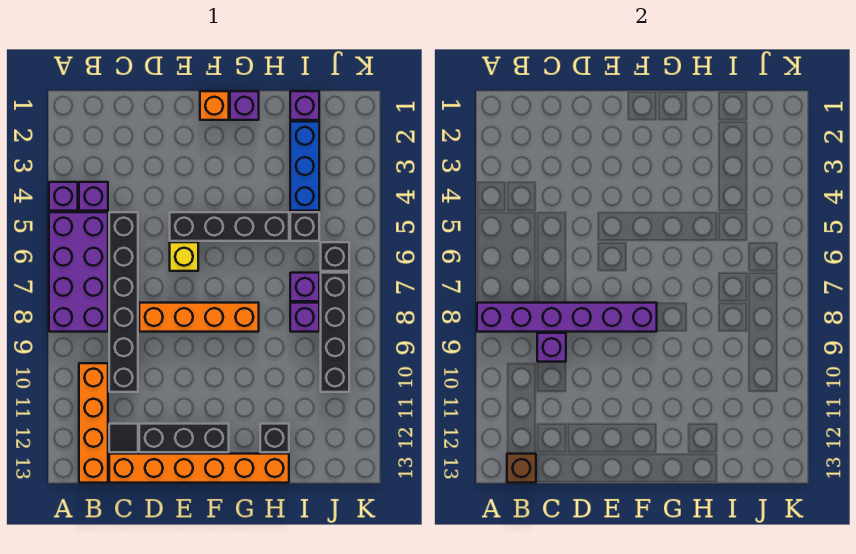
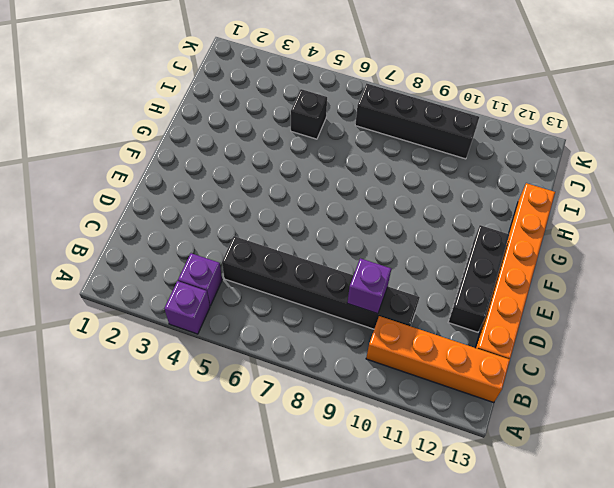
none -> purple 2x4 brick [49,212,108,332]
none -> black 1x1 tile [109,424,138,452]
none -> orange 1x4 brick [139,303,259,332]

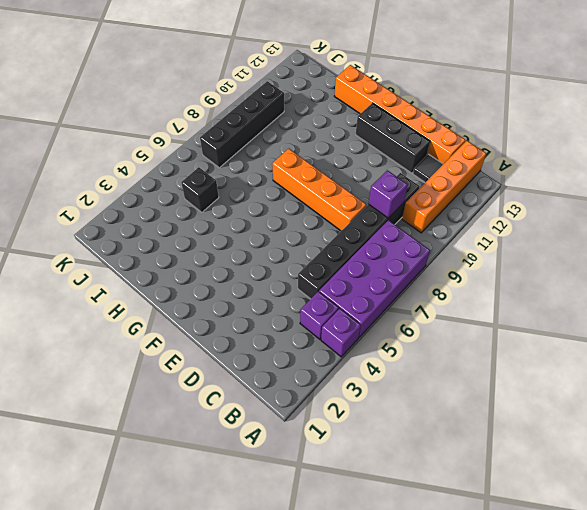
none -> black 1x4 brick [170,212,289,241]
none -> yellow 1x1 brick [170,242,198,271]
none -> orange 1x1 brick [200,91,229,120]

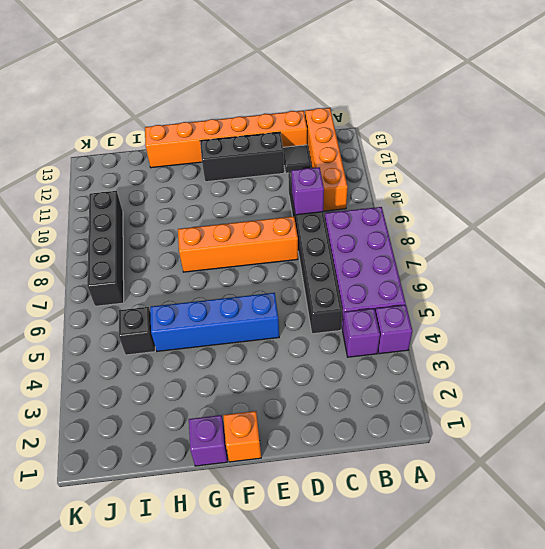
blue 1x4 brick [150,293,279,351] -> black 1x4 brick [170,212,289,241]
none -> yellow 1x1 brick [170,242,198,271]
none -> black 1x1 brick [260,424,289,452]
none -> purple 1x1 brick [290,91,319,120]

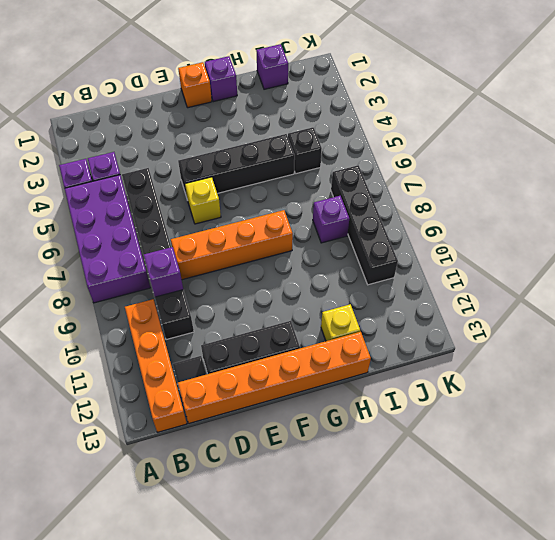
yellow 1x1 brick [321,304,360,341] -> black 1x1 brick [260,424,289,452]
none -> blue 1x3 brick [290,122,319,211]
none -> purple 1x1 brick [290,273,319,301]
none -> black 1x1 brick [321,242,349,271]

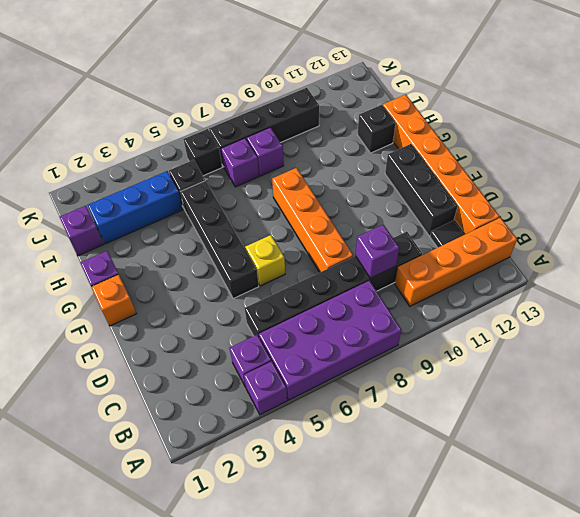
none -> purple 1x6 brick [477,303,657,332]
none -> brown 1x1 brick [507,454,536,483]

